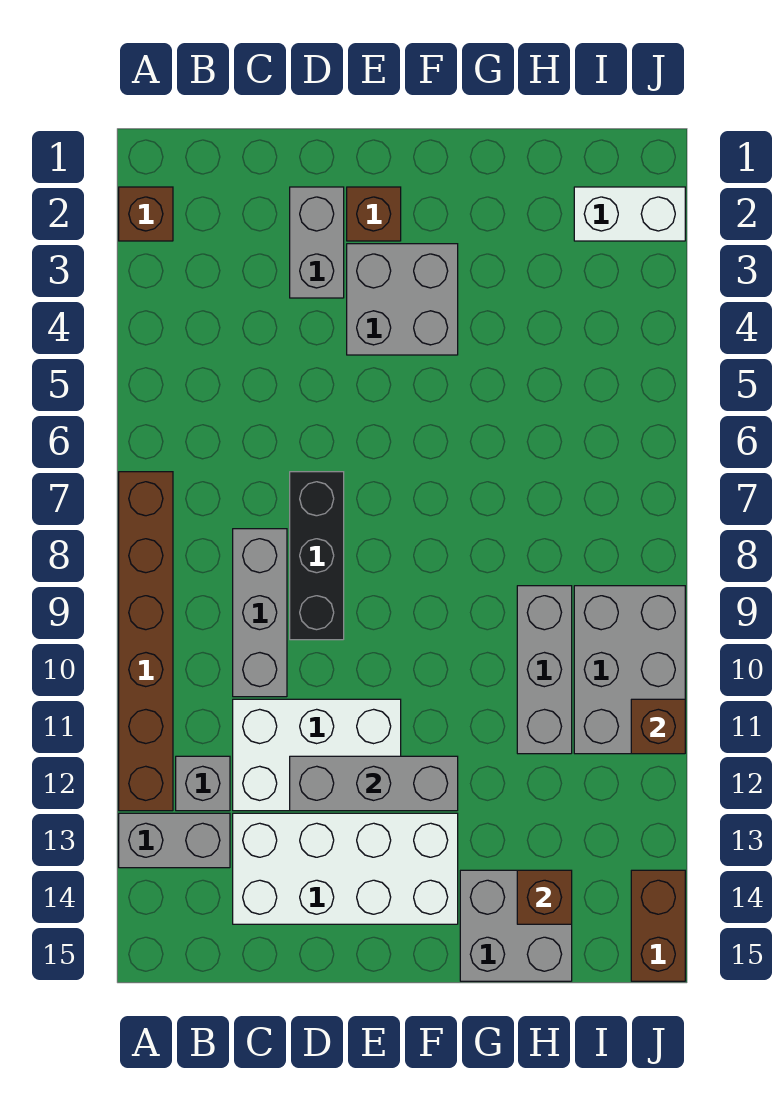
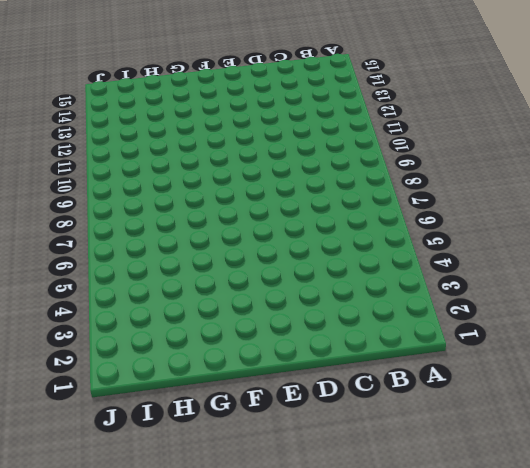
none -> brown 1x1 brick [119,187,173,241]
none -> brown 1x6 brick [119,472,173,811]
none -> grey 1x2 brick [119,813,230,868]

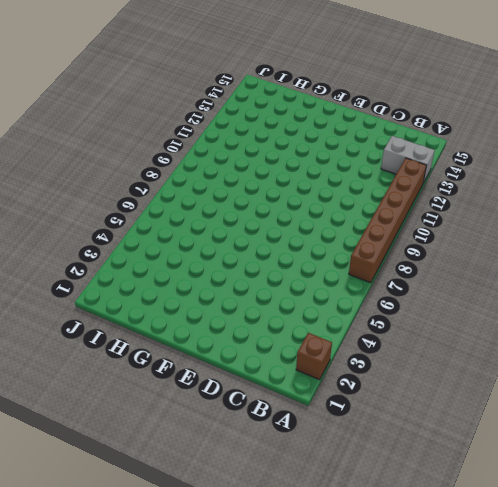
none -> grey 1x1 brick [176,756,230,811]
none -> grey 1x3 brick [233,529,287,697]
none -> white 2x3 brick [233,699,401,811]

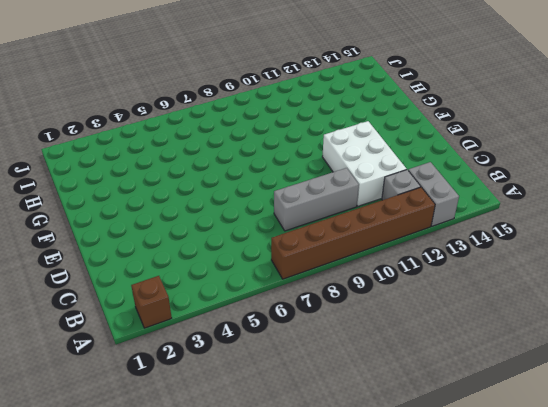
none -> white 2x4 brick [233,813,458,924]
none -> grey 1x2 brick [290,187,344,298]
none -> black 1x3 brick [290,472,344,640]

